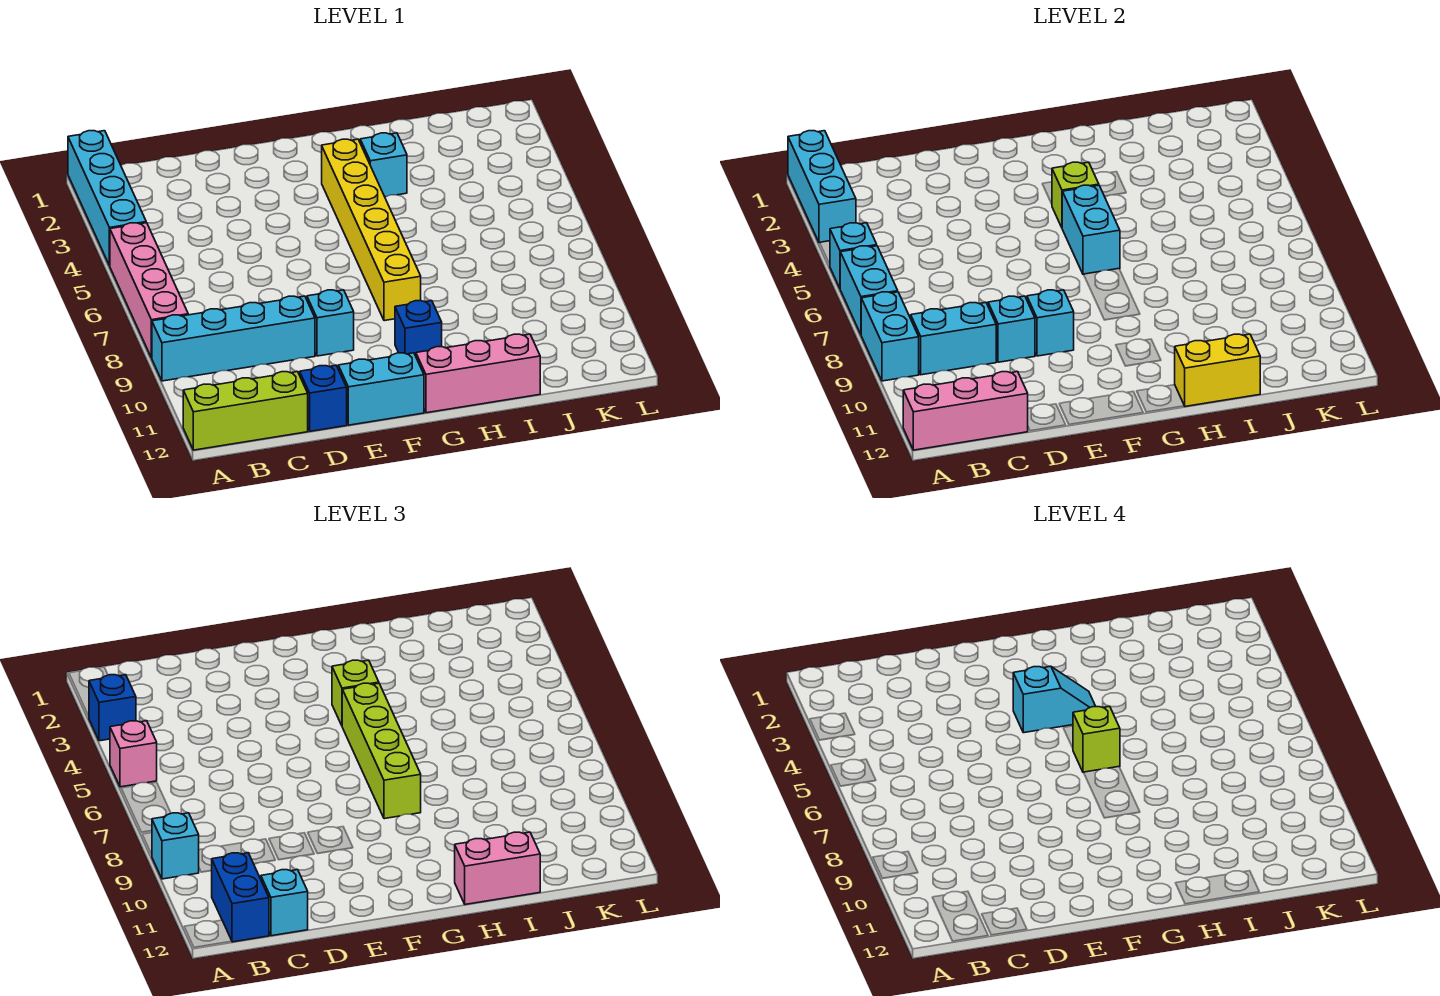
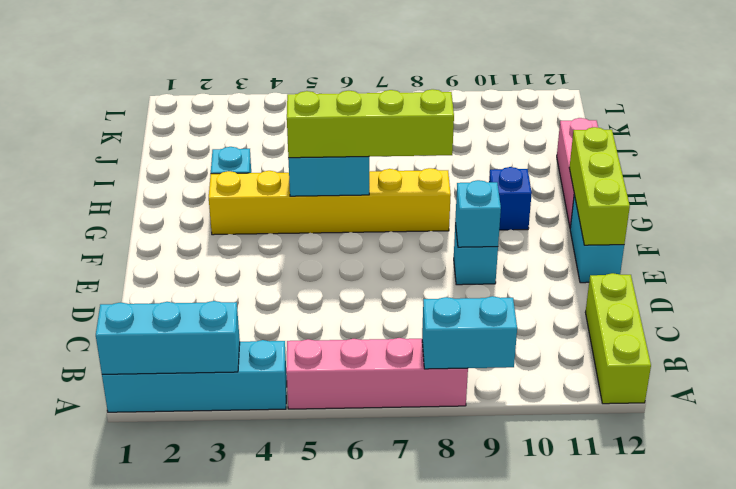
lime 1x3 brick [569,127,630,245] -> none
none -> cyan 1x4 brick [152,296,315,381]
none -> blue 1x1 brick [300,365,347,431]
none -> cyan 1x1 brick [830,223,877,288]
none -> cyan 1x2 brick [840,246,898,334]

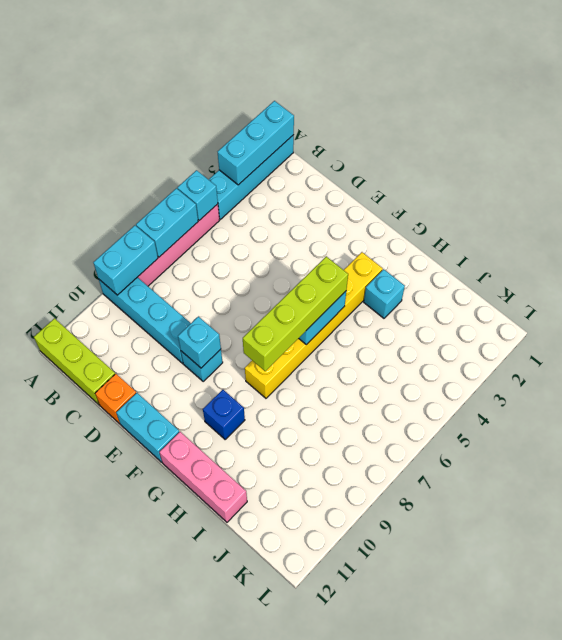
orange 1x1 brick [95,374,136,424] -> blue 1x1 brick [300,365,347,431]
none -> pink 1x3 brick [903,372,1028,450]
none -> cyan 1x2 brick [911,303,996,375]
none -> cyan 1x1 brick [988,296,1035,362]
none -> lime 1x1 brick [1052,162,1099,227]

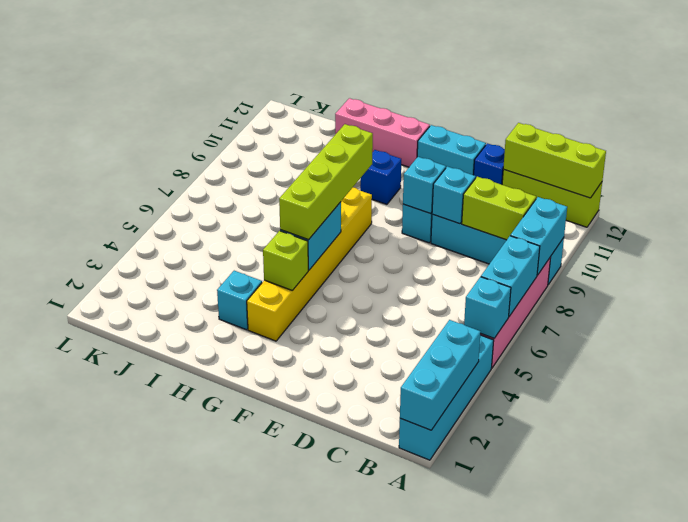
lime 1x3 brick [503,123,606,198] -> pink 1x3 brick [903,372,1028,450]
lime 1x2 brick [462,177,536,240] -> cyan 1x2 brick [911,303,996,375]
none -> yellow 1x2 brick [1175,334,1260,406]
none -> blue 1x1 brick [89,675,136,741]
none -> pink 1x1 brick [110,721,157,787]
none -> cyan 1x1 brick [152,813,199,879]

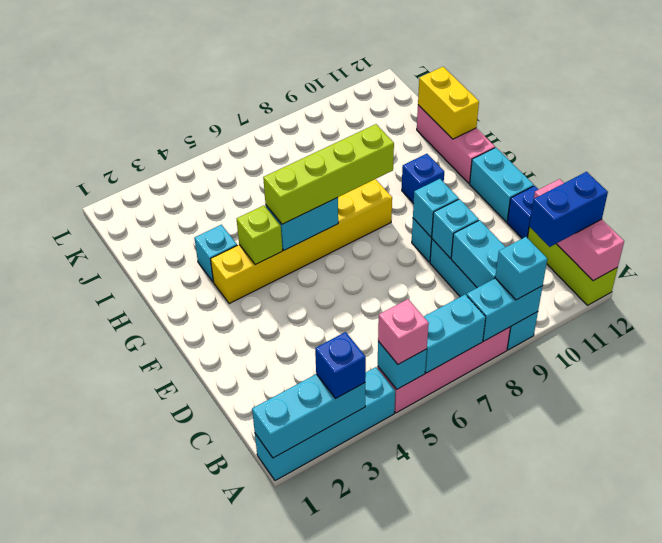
none -> cyan 1x1 brick [261,870,308,936]
none -> lime 1x1 brick [332,660,379,725]
none -> pink 1x2 brick [455,832,540,904]
none -> cyan 1x2 slope [1013,666,1096,733]

